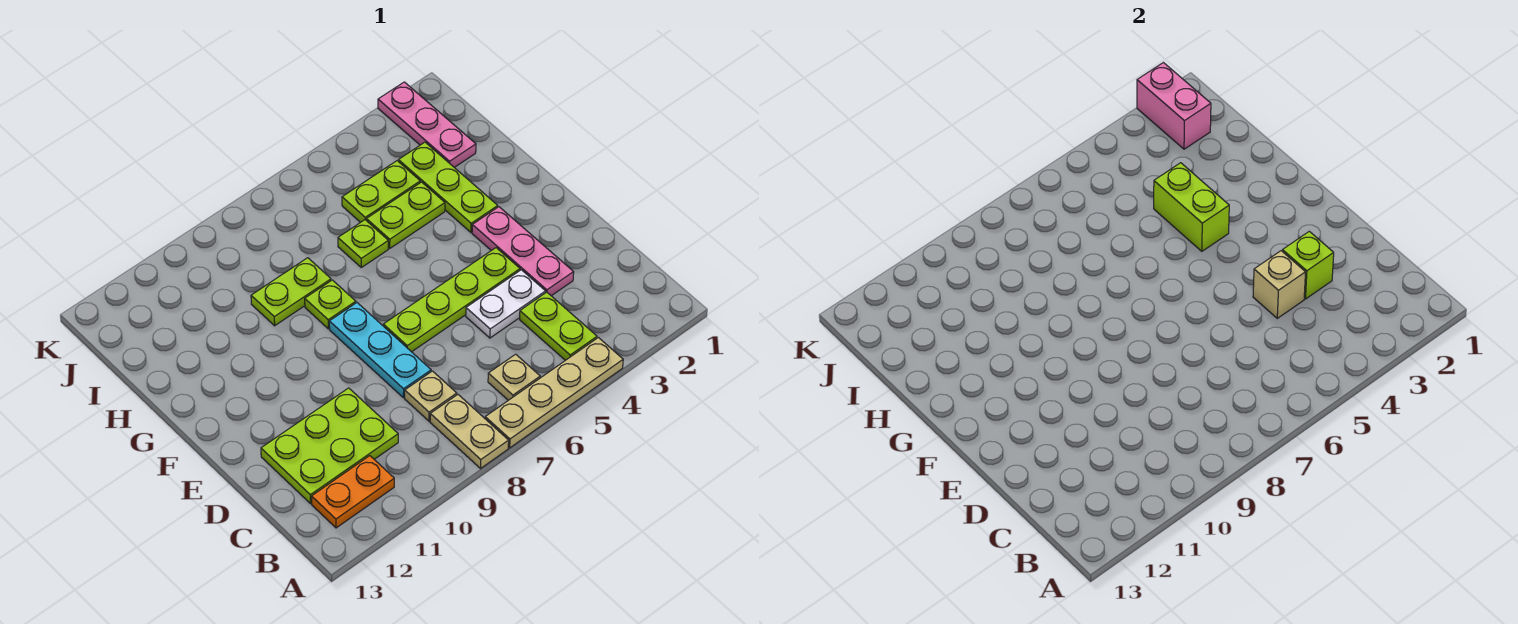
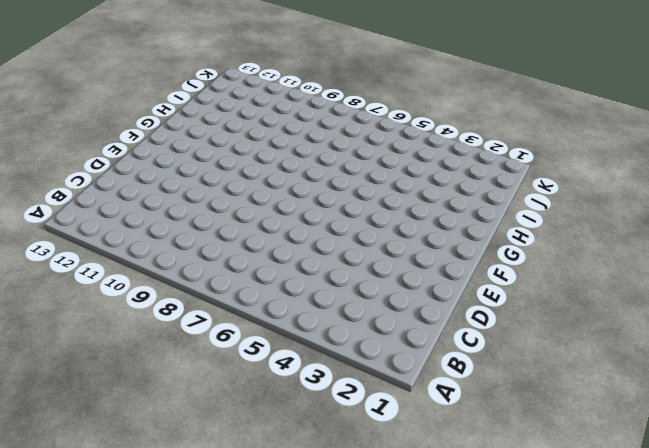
none -> tan 1x4 plate [485,338,623,448]
none -> tan 1x2 plate [430,395,509,468]
none -> lime 1x2 plate [520,292,597,360]

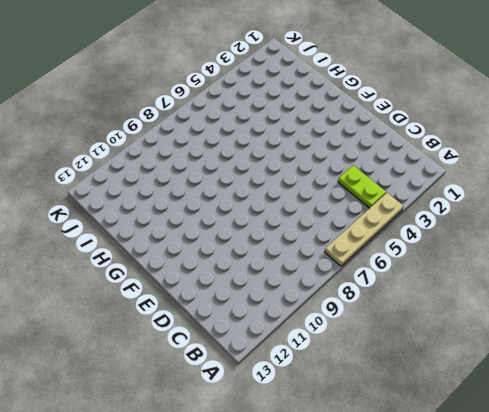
none -> tan 1x2 plate [430,395,509,468]
none -> tan 1x1 plate [488,354,540,400]
none -> orange 1x2 plate [312,456,394,528]

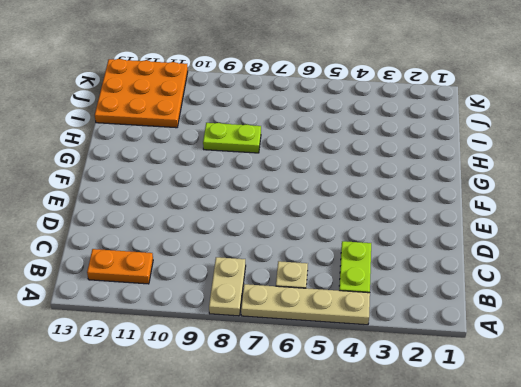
orange 3x3 plate [95,59,188,128] -> none
none -> tan 1x1 plate [405,371,457,421]
none -> lime 2x3 plate [261,388,398,504]
none -> pink 1x3 plate [472,207,574,296]

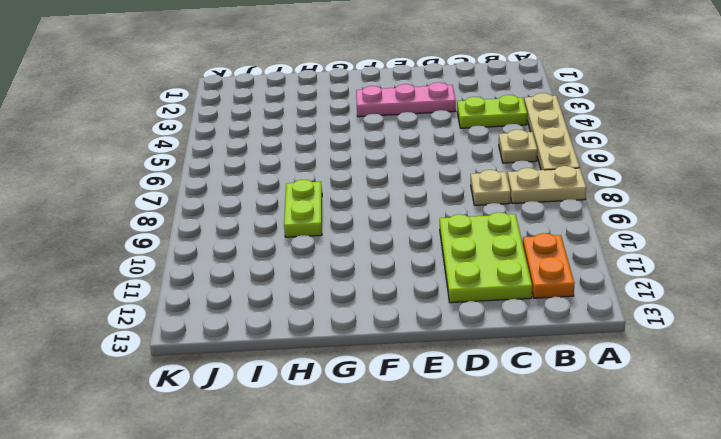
none -> white 1x2 plate [466,270,546,338]
none -> cyan 1x3 plate [329,303,431,398]
none -> lime 1x4 plate [383,248,520,352]

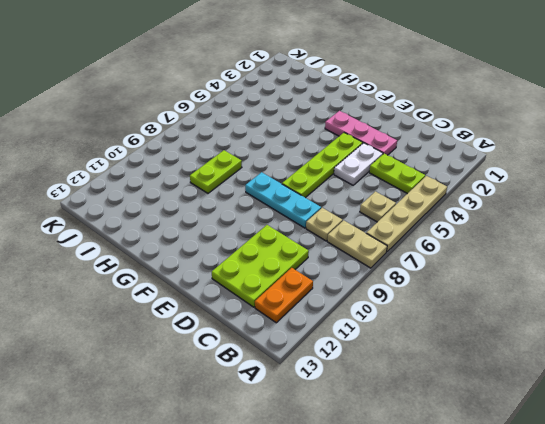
none -> lime 1x3 plate [398,142,498,232]
none -> lime 1x1 plate [305,280,356,329]
none -> lime 1x2 plate [366,182,445,248]

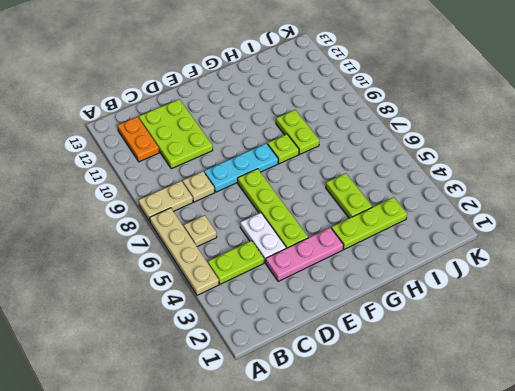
none -> lime 1x1 plate [338,220,388,267]
none -> pink 1x3 plate [378,82,476,167]
none -> lime 1x2 plate [342,161,420,222]

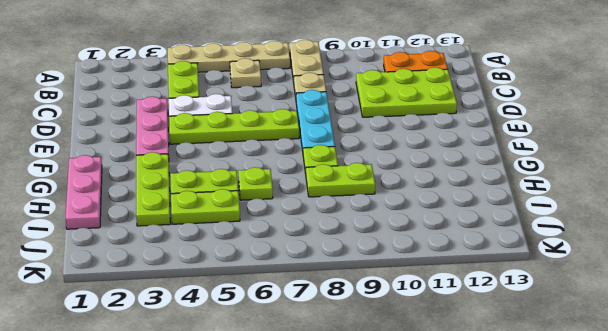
pink 1x3 plate [66,155,102,229] -> pink 1x3 plate moved to [378,82,476,167]
none -> lime 1x1 brick [1282,231,1334,299]
none -> tan 1x1 brick [1253,251,1305,318]
none -> lime 1x2 brick [1154,163,1229,251]

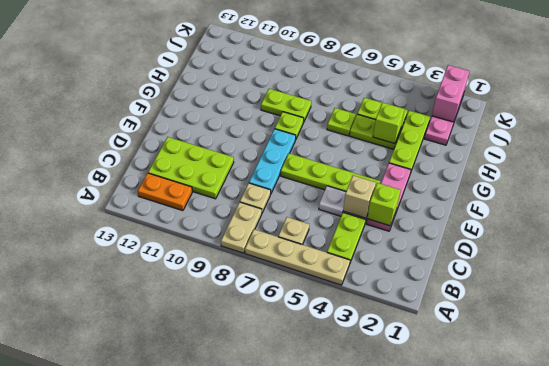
lime 1x1 brick [373,103,404,144] -> lime 1x2 brick [1154,163,1229,251]

